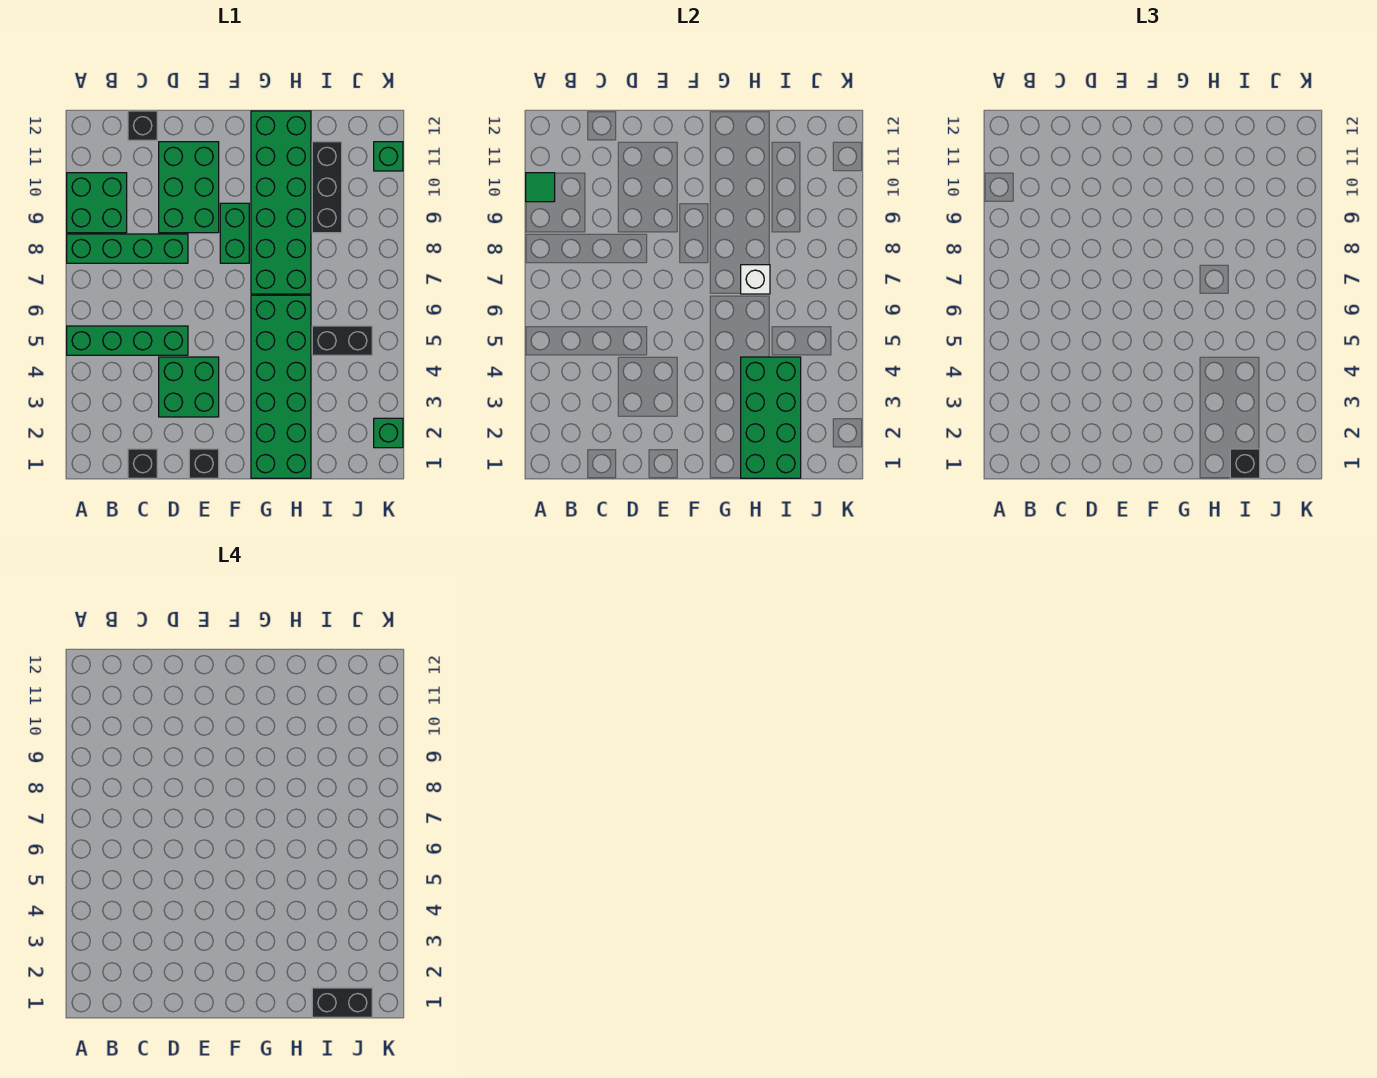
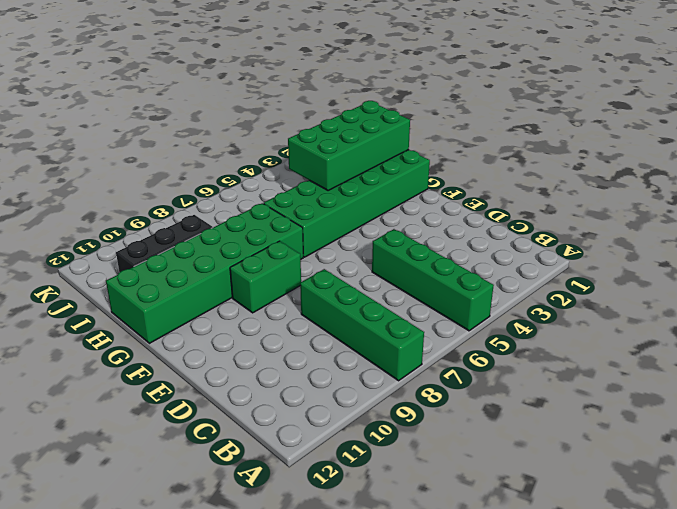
none -> green 2x2 brick [67,173,127,233]
none -> black 1x1 brick [128,449,157,478]
none -> black 1x1 brick [128,111,157,140]

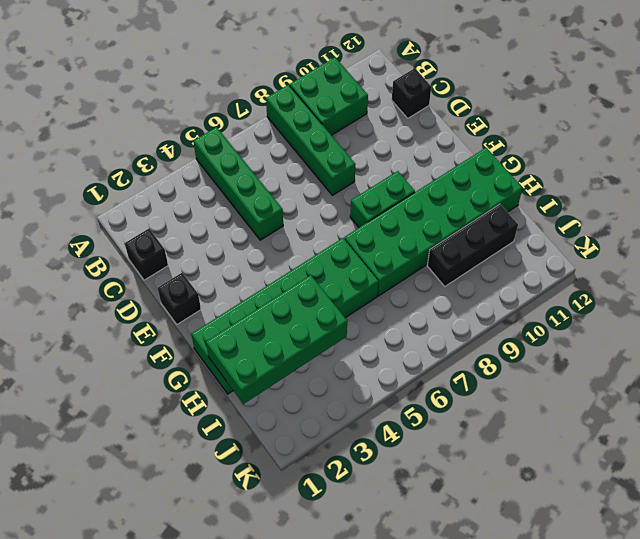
none -> green 2x2 brick [159,357,219,417]
none -> green 2x3 brick [159,142,219,233]
none -> black 1x2 brick [312,326,372,355]

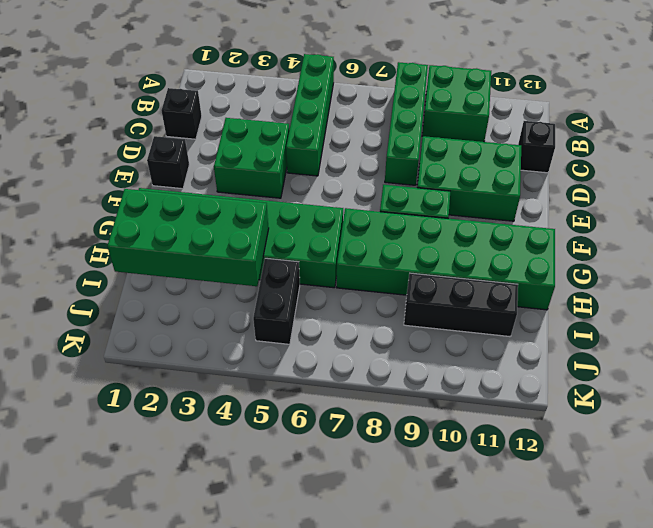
none -> green 1x1 brick [374,418,403,448]
none -> green 1x1 brick [374,142,403,171]
none -> green 1x1 tile [526,173,555,202]

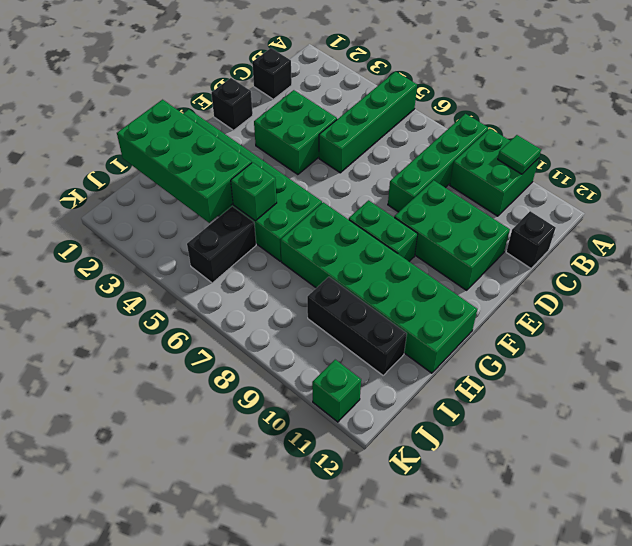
green 1x1 brick [231,162,277,221] -> green 1x1 brick moved to [374,418,403,448]
none -> white 1x1 brick [741,265,770,294]
none -> black 1x1 brick [1230,449,1260,478]
none -> black 1x2 brick [312,988,372,1017]

